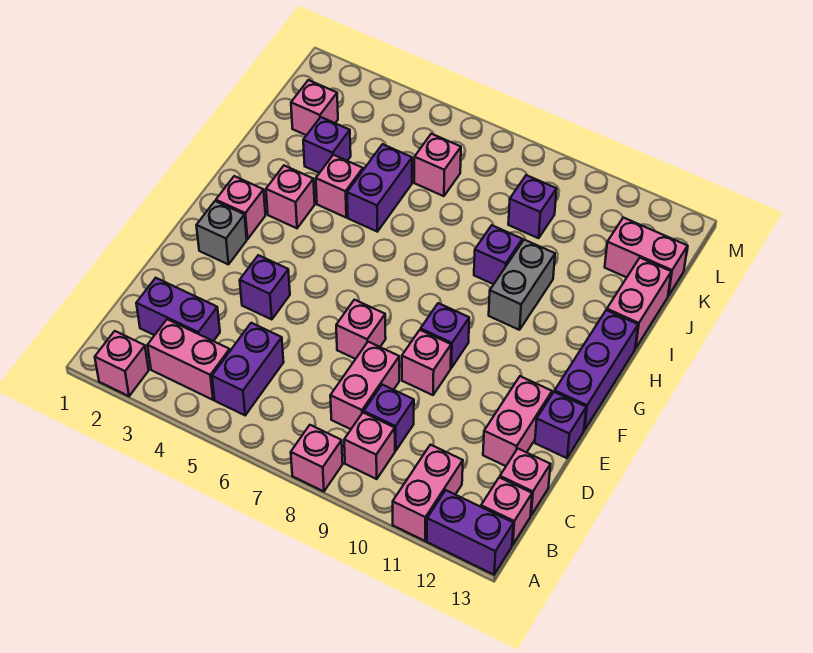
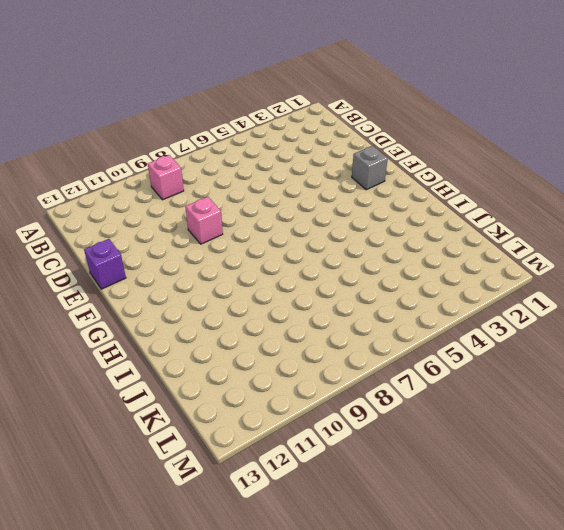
none -> pink 1x1 brick [95,331,149,396]
none -> pink 1x1 brick [291,425,343,492]
none -> pink 1x2 brick [393,445,463,541]
none -> purple 1x2 brick [427,490,513,575]

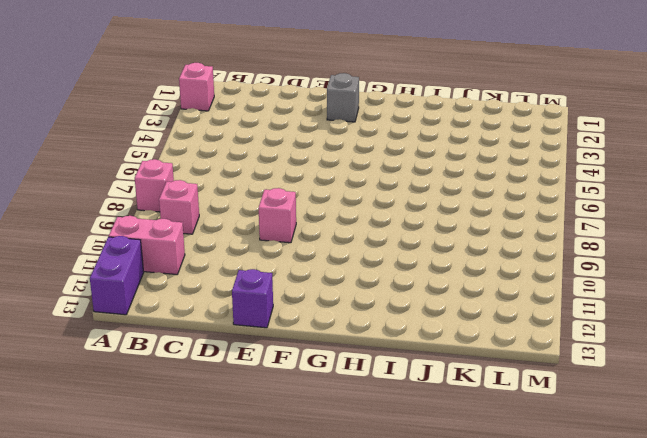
none -> pink 1x2 brick [148,319,230,400]
none -> purple 1x2 brick [212,323,284,415]
none -> pink 1x1 brick [481,477,532,545]
none -> purple 1x2 brick [136,278,220,341]

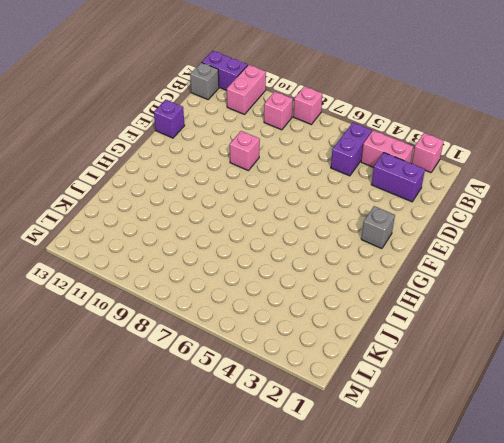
grey 1x1 brick [190,62,219,99] -> pink 1x1 brick [481,477,532,545]
none -> pink 1x2 brick [330,342,399,429]
none -> purple 1x1 brick [364,385,414,451]
none -> pink 1x1 brick [500,449,550,515]
none -> pink 1x2 brick [483,376,552,466]

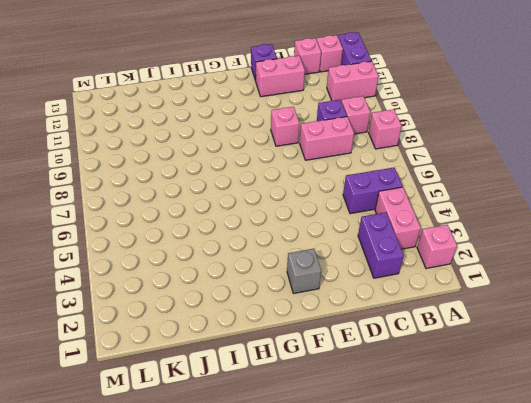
none -> purple 1x1 brick [240,255,290,320]
none -> pink 1x1 brick [336,300,386,359]
none -> purple 1x1 brick [421,303,469,368]
none -> purple 1x3 brick [555,310,638,430]

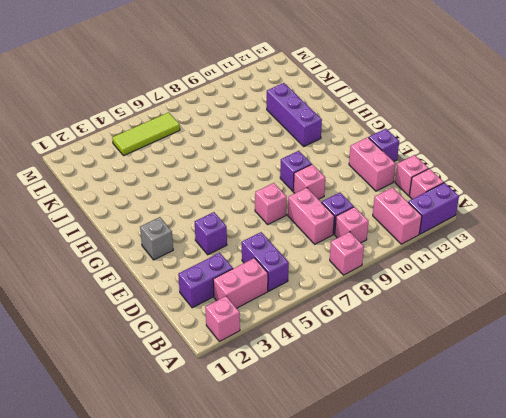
purple 1x3 brick [267,83,322,146] -> purple 1x3 brick moved to [555,310,638,430]
lime 1x3 tile [112,112,180,156] -> none
none -> pink 1x1 brick [216,176,265,239]
none -> pink 1x1 brick [266,166,315,228]
none -> grey 1x2 brick [489,240,555,330]
none -> pink 1x1 brick [316,155,363,217]

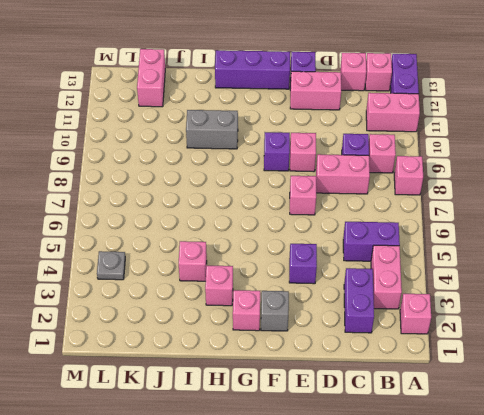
grey 1x1 plate [97,251,125,280] -> none
none -> purple 1x2 brick [347,144,412,232]
none -> purple 1x1 brick [474,225,522,284]
none -> pink 1x2 brick [607,258,671,348]
none -> purple 1x1 brick [303,117,351,173]

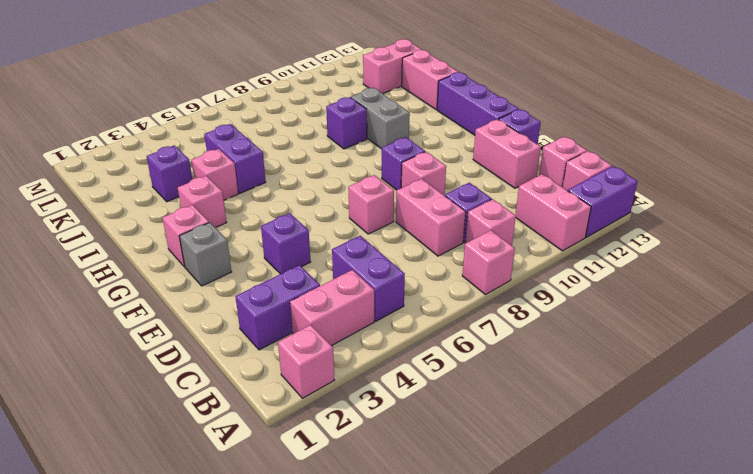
none -> pink 1x1 brick [291,80,338,135]
none -> pink 1x1 brick [414,134,461,196]
none -> purple 1x1 brick [508,175,557,238]

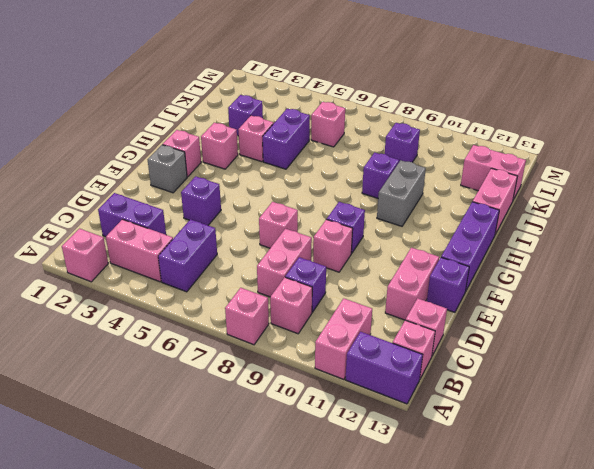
none -> pink 1x1 brick [291,80,338,135]

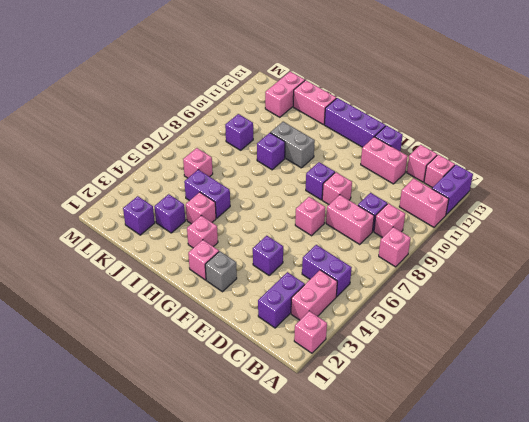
purple 1x1 brick [123,196,155,235] -> pink 1x1 brick [291,80,338,135]

